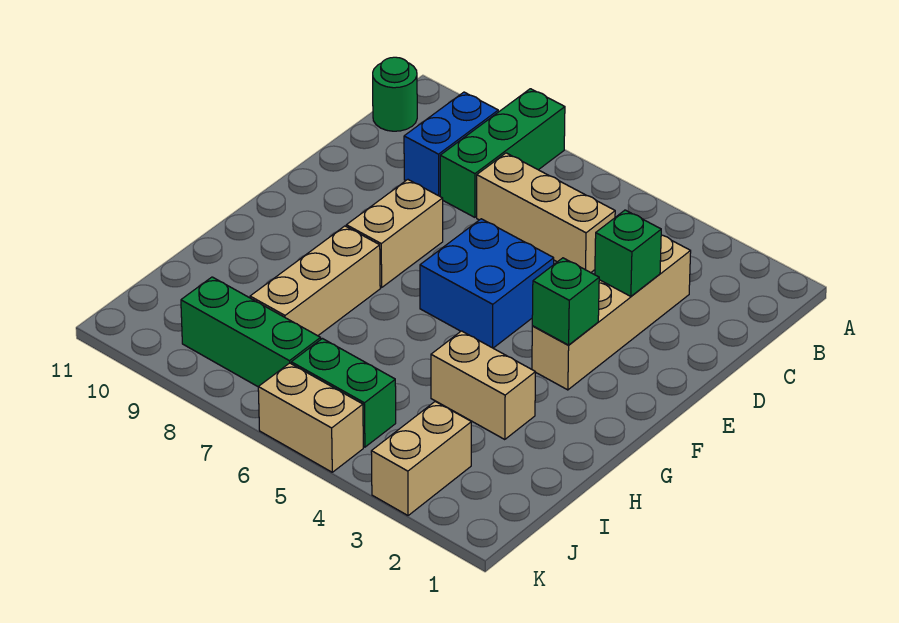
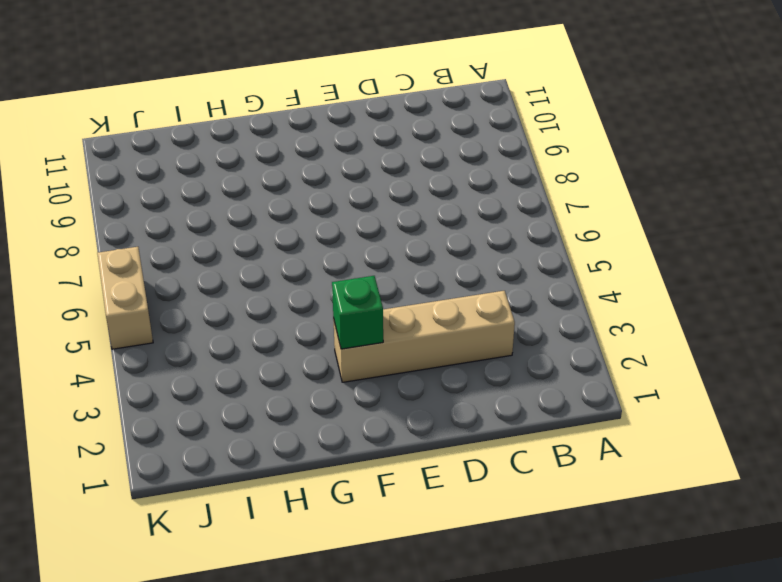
none -> green 1x3 brick [440,89,565,217]
none -> blue 1x2 brick [404,92,498,196]
none -> green 1x1 round brick [373,57,417,131]

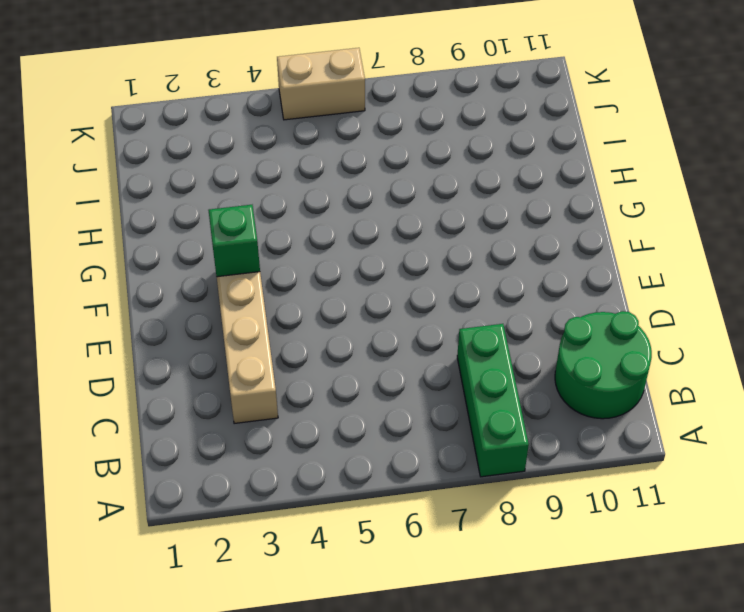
green 2x2 round brick [555,311,652,419] -> green 1x1 round brick [373,57,417,131]
none -> blue 1x2 brick [404,92,498,196]
none -> tan 1x3 brick [477,153,615,273]
none -> blue 2x2 brick [420,219,554,348]

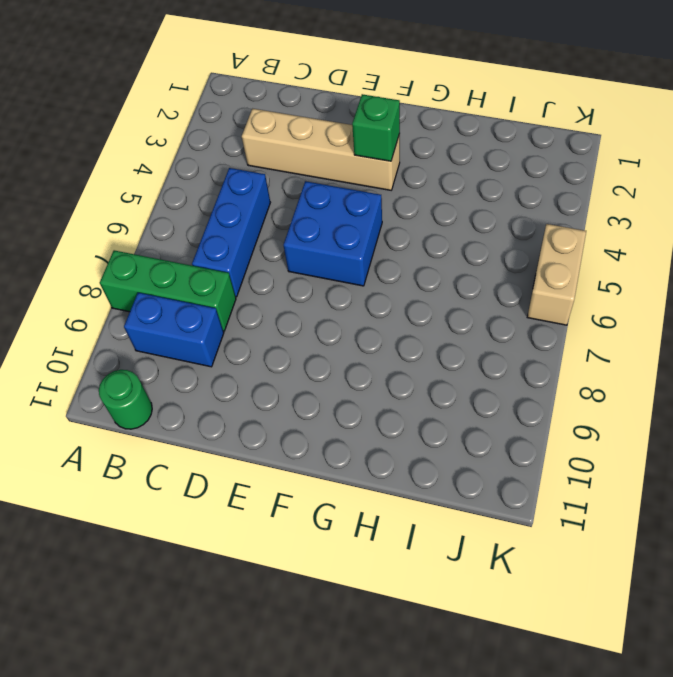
blue 1x3 brick [192,168,270,297] -> tan 1x3 brick [477,153,615,273]
none -> tan 1x2 brick [346,180,443,288]
none -> tan 1x3 brick [250,226,380,336]
none -> tan 1x2 brick [431,331,535,440]

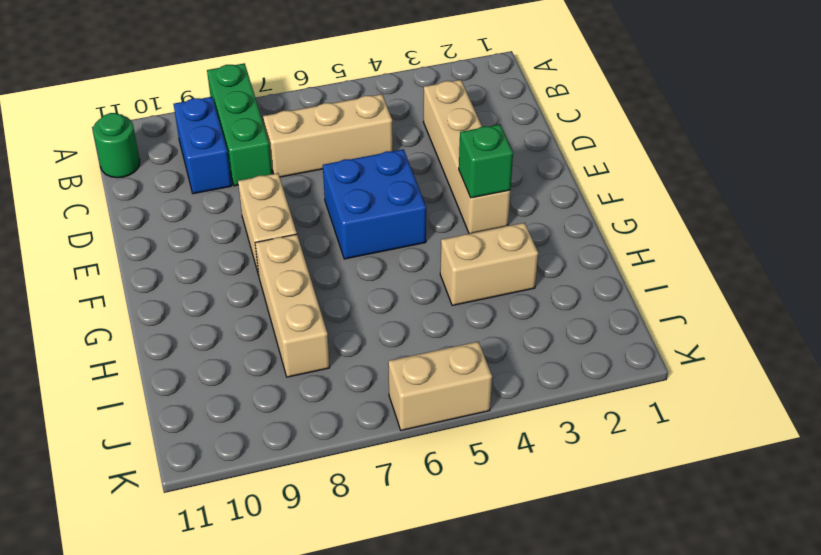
none -> tan 1x2 brick [371,402,471,516]
none -> green 1x2 brick [291,339,396,447]
none -> green 1x3 brick [181,277,321,387]

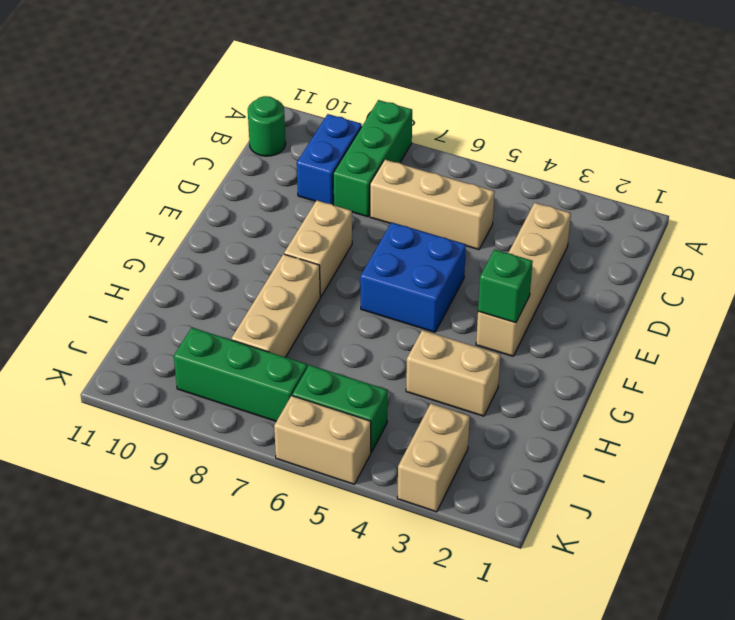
none -> green 1x1 brick [595,210,661,296]

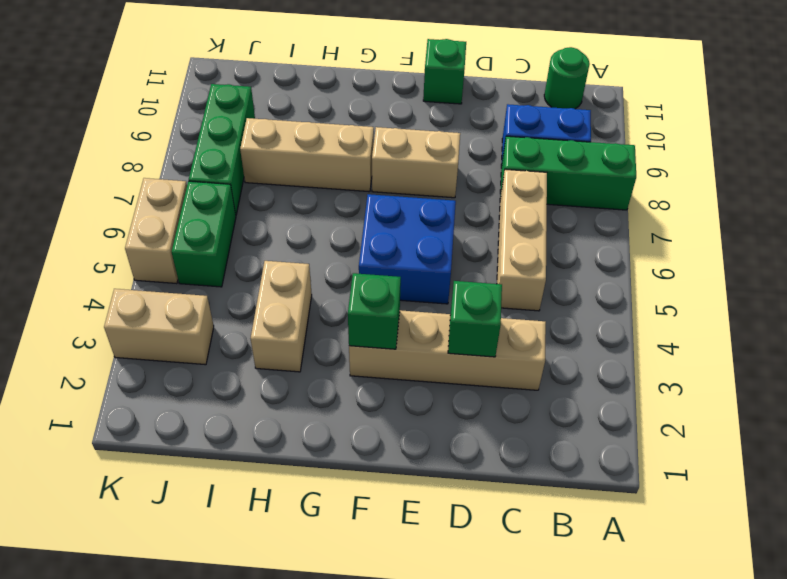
green 1x1 brick [423,39,466,104] -> none

